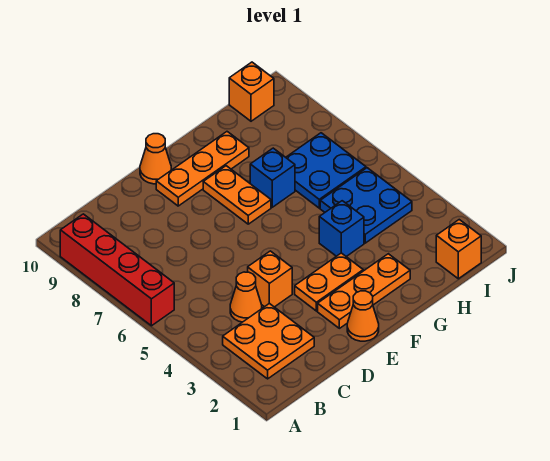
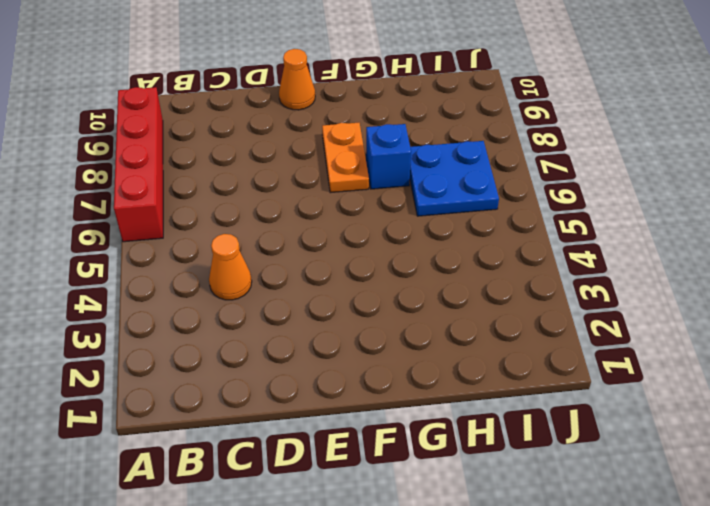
none -> orange 2x2 plate [223,303,314,379]
none -> orange 1x1 brick [248,251,292,307]
none -> orange 1x1 cone [347,291,379,341]

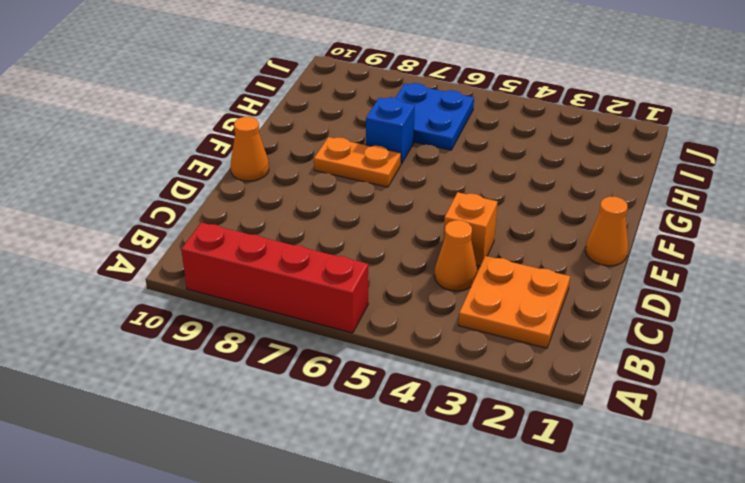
none -> orange 1x3 plate [318,254,410,328]
none -> orange 1x2 plate [295,253,363,311]
none -> orange 1x3 plate [156,132,249,206]

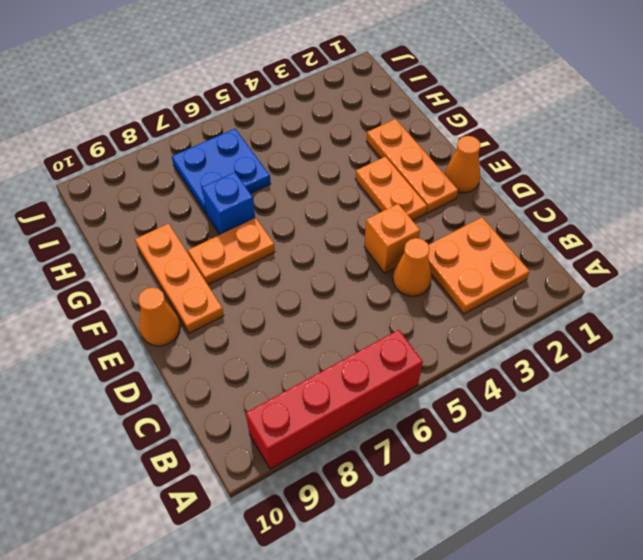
none -> blue 1x1 brick [319,201,364,257]
none -> blue 2x2 plate [320,168,412,243]
none -> orange 1x1 brick [436,220,481,279]

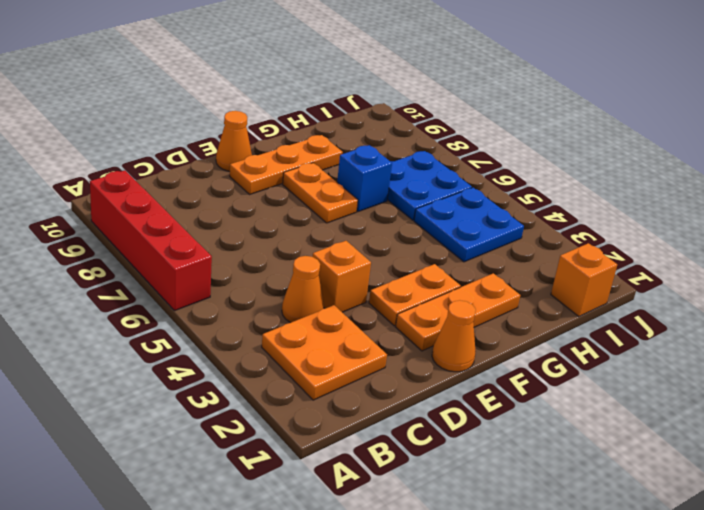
none -> blue 1x1 brick [319,201,364,257]
none -> orange 1x1 brick [229,62,274,121]

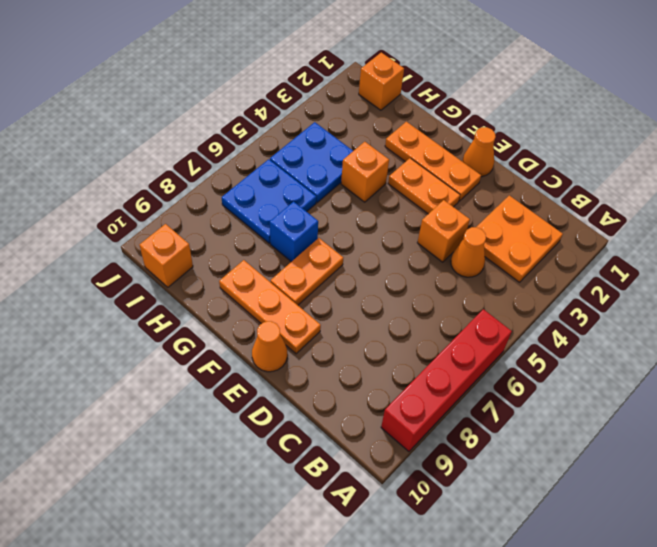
orange 1x1 brick [341,142,389,202] -> blue 1x1 brick [319,201,364,257]

